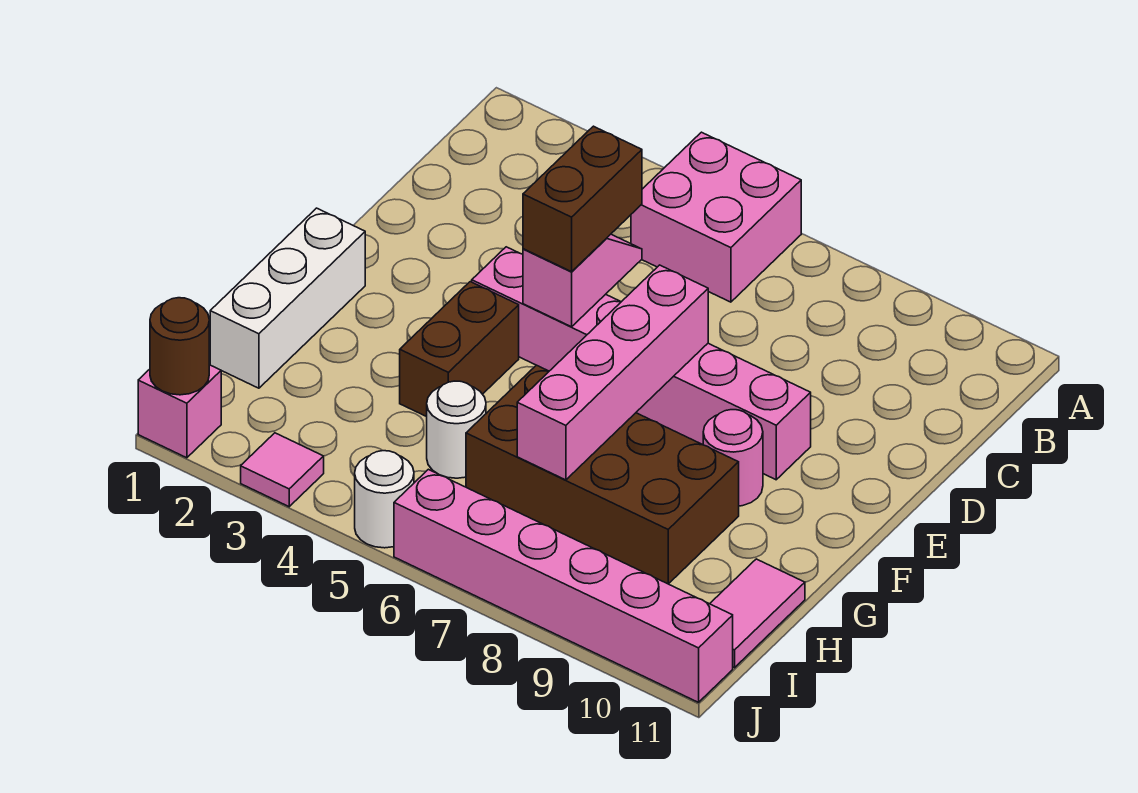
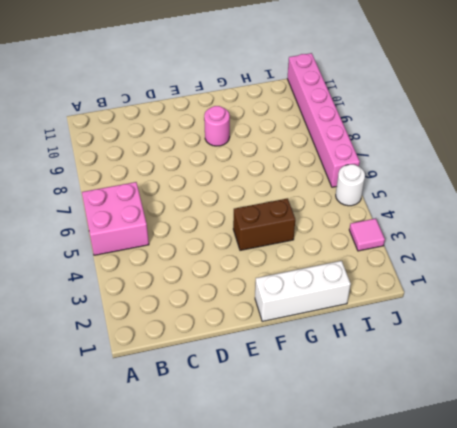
none -> pink 1x6 brick [472,247,811,480]
none -> brown 2x4 brick [466,365,739,584]
none -> white 1x1 round brick [427,381,486,478]

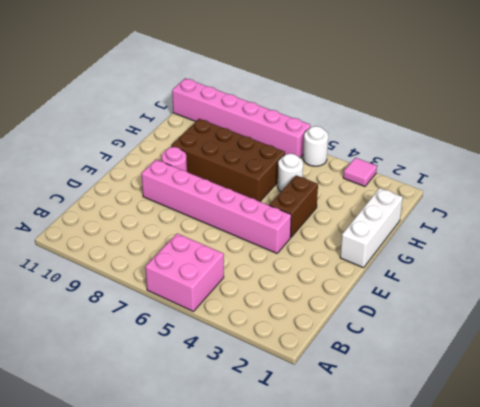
none -> pink 1x2 tile [710,559,805,668]
none -> pink 1x1 brick [138,365,221,458]
none -> pink 1x2 slope [523,234,642,327]

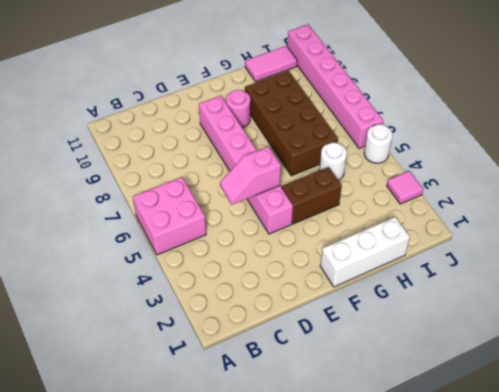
none -> pink 1x1 brick [138,365,221,458]
none -> pink 1x4 brick [517,265,708,480]
none -> brown 1x1 round brick [150,298,209,395]

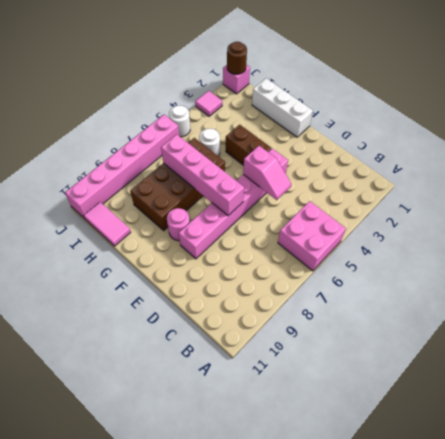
none -> brown 1x2 brick [523,126,642,272]

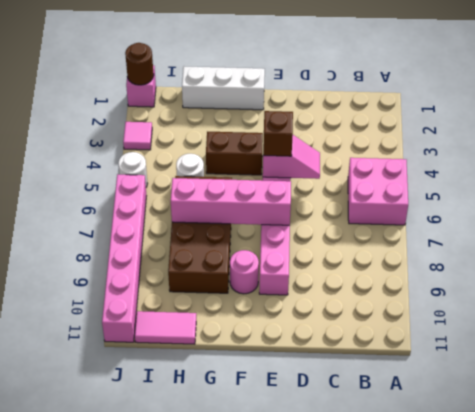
brown 1x1 brick [263,111,293,156] -> brown 1x2 brick [523,126,642,272]

